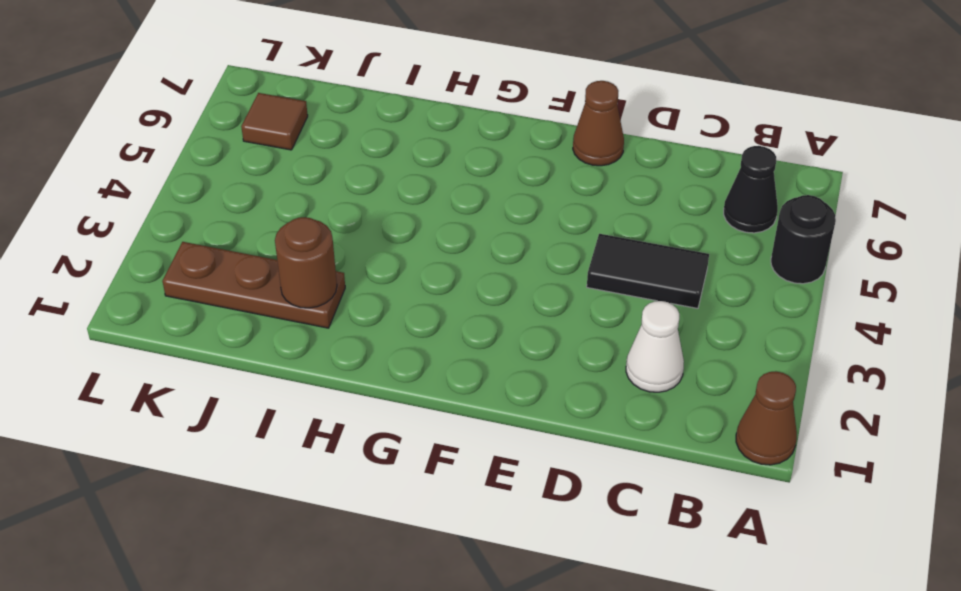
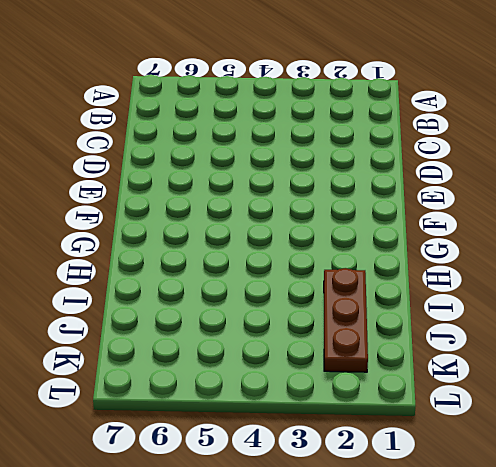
none -> brown 1x1 cone [736,371,797,465]
none -> black 1x1 round brick [771,195,836,284]

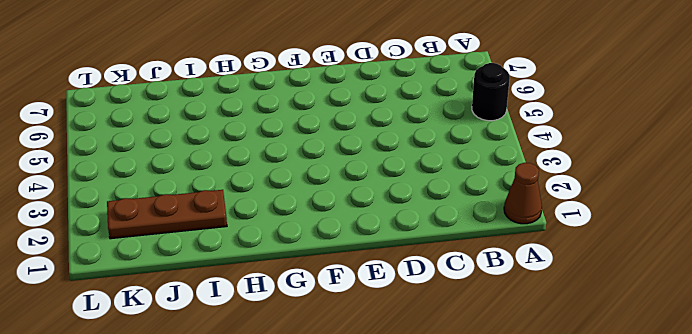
none -> black 1x1 cone [724,146,778,233]
none -> white 1x1 cone [626,301,684,392]

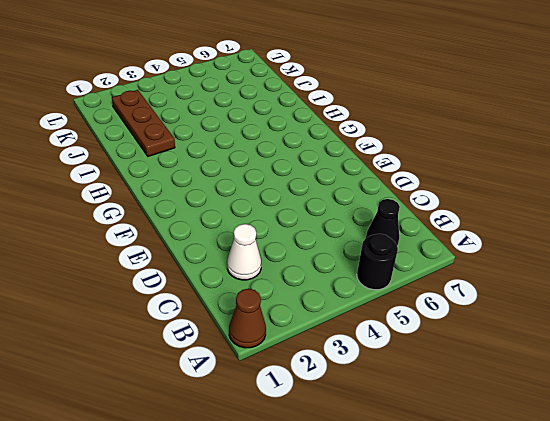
none -> black 1x2 tile [587,234,709,308]
none -> brown 1x1 cone [573,81,624,166]

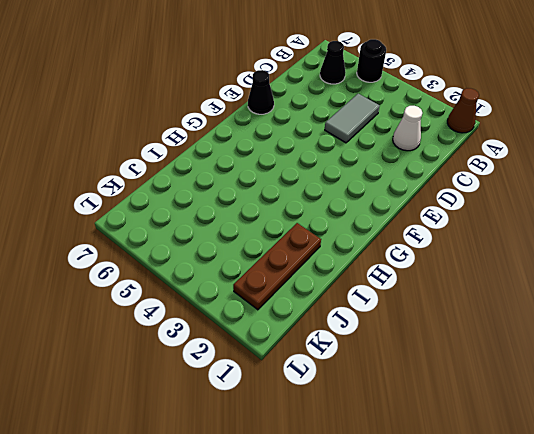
grey 1x2 tile [325,94,380,143] -> black 1x2 tile [587,234,709,308]
black 1x1 cone [248,70,274,114] -> brown 1x1 cone [573,81,624,166]
none -> brown 1x1 tile [241,93,308,150]
none -> brown 1x1 round brick [275,217,337,308]

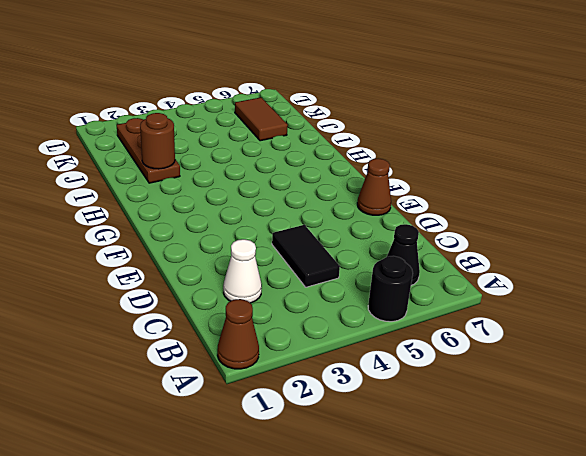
brown 1x2 tile [235,97,288,141] -> brown 1x1 tile [241,93,308,150]

